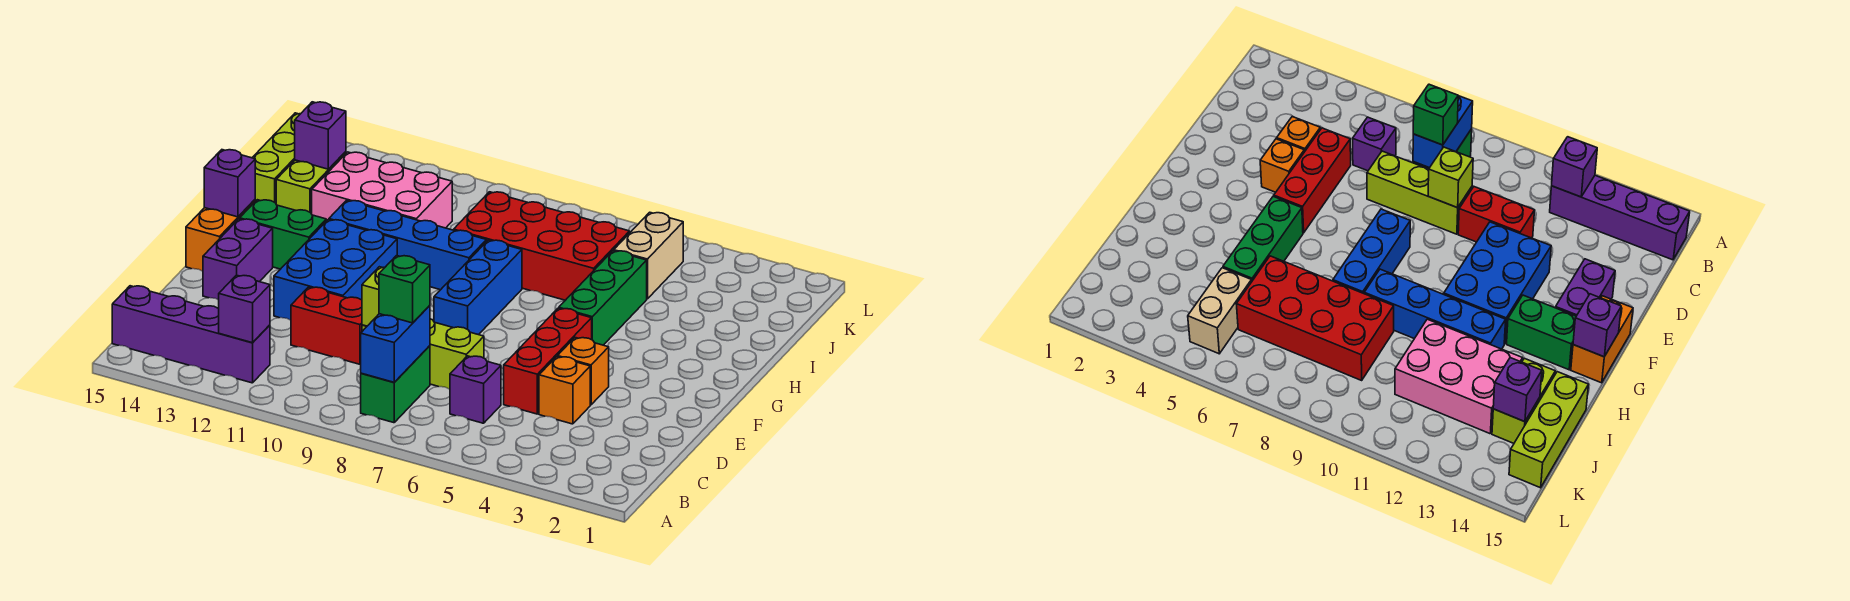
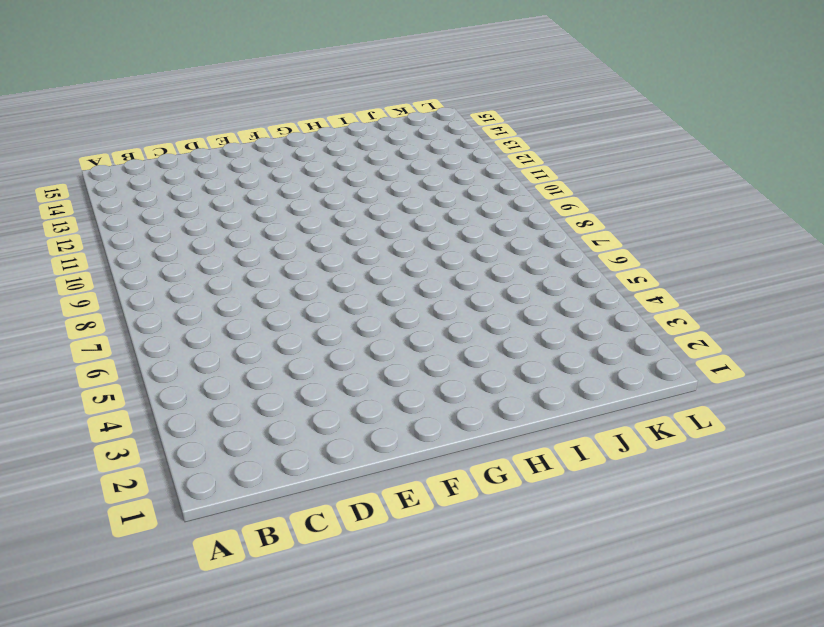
none -> green 1x2 brick [361,346,430,423]
none -> purple 1x4 brick [112,286,270,383]
none -> purple 1x1 brick [450,356,501,423]

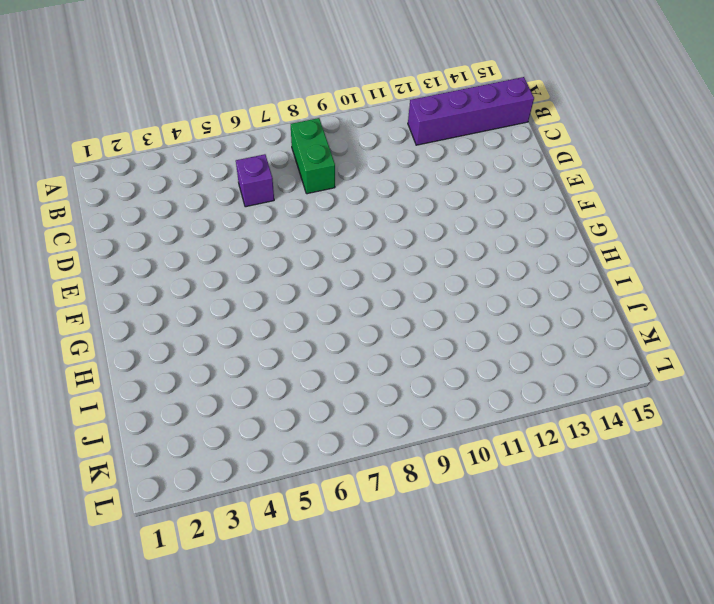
none -> orange 1x1 brick [539,357,590,424]
none -> red 1x3 brick [504,308,592,414]
none -> lime 1x3 brick [362,319,484,389]

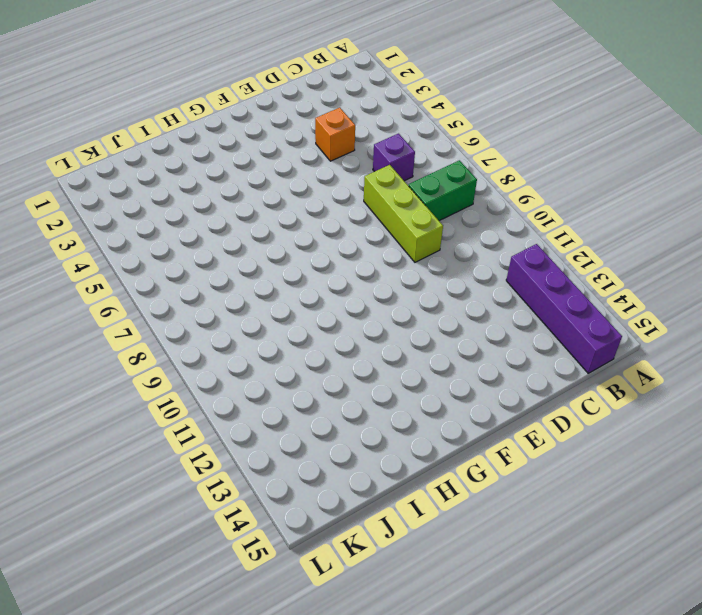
none -> red 1x3 brick [504,308,592,414]
none -> red 1x2 brick [291,287,362,364]
none -> orange 1x1 brick [557,338,609,405]

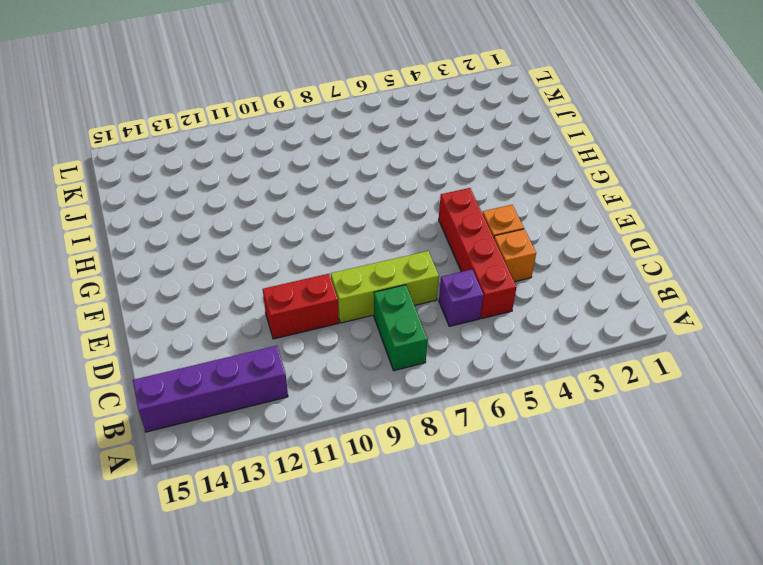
red 1x4 brick [439,188,517,318] -> red 1x3 brick [504,308,592,414]
none -> blue 2x3 brick [274,220,397,320]
none -> purple 1x2 brick [203,219,273,300]
none -> blue 1x3 brick [434,240,522,335]

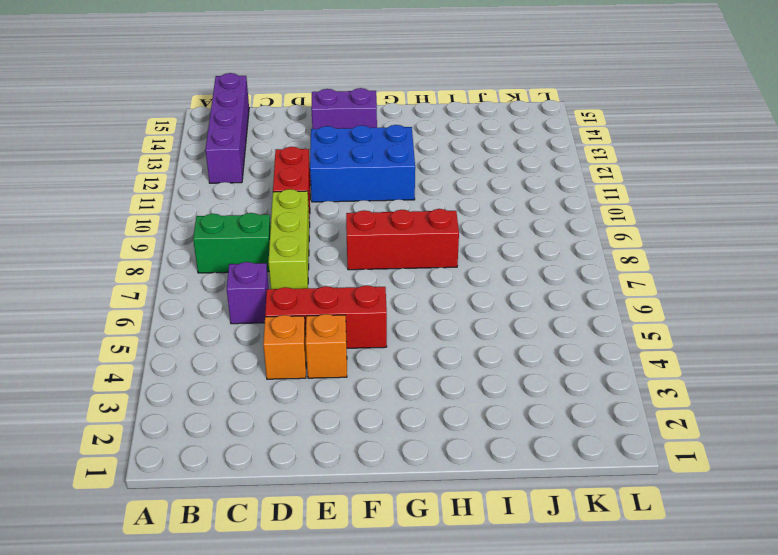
red 1x3 brick [346,209,459,270] -> blue 1x3 brick [434,240,522,335]
none -> orange 1x2 brick [186,200,255,271]
none -> green 1x3 brick [559,251,647,345]
none -> green 1x2 brick [240,200,326,269]

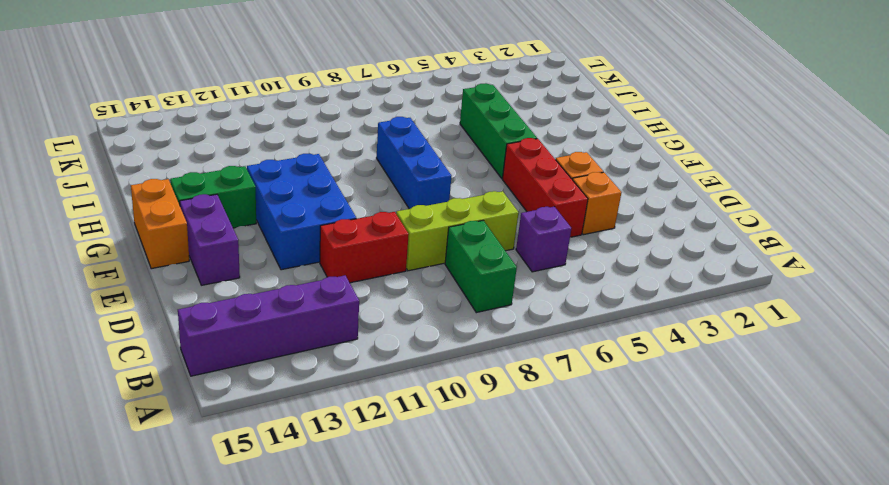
none -> blue 1x4 brick [329,200,486,290]
none -> red 2x4 brick [454,192,630,300]
none -> pink 2x3 brick [312,152,452,228]

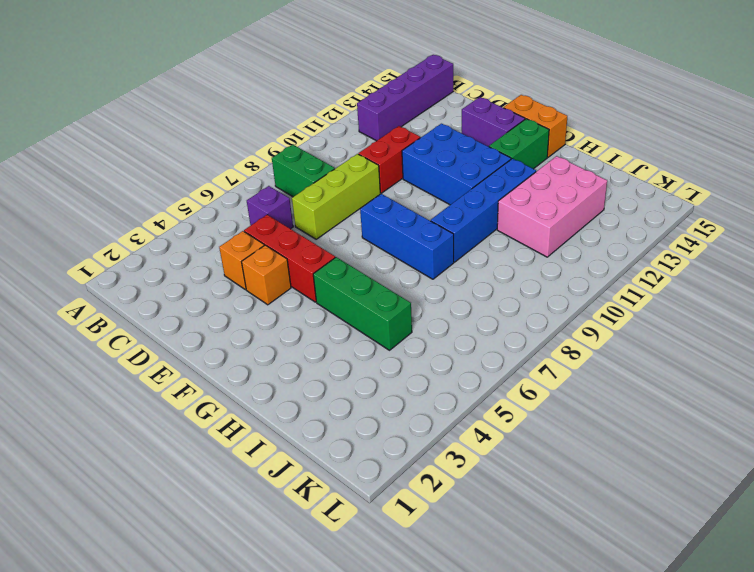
none -> red 2x4 brick [454,192,630,300]
none -> lime 1x2 brick [276,152,346,214]
none -> lime 1x3 brick [252,113,300,203]

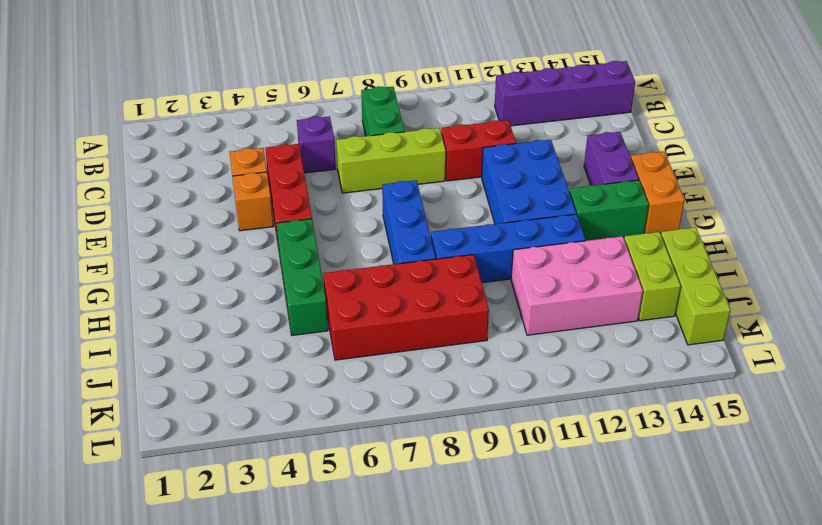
none -> tan 1x2 brick [614,212,683,299]
none -> blue 1x2 brick [361,305,430,382]
none -> purple 1x1 brick [219,275,270,343]

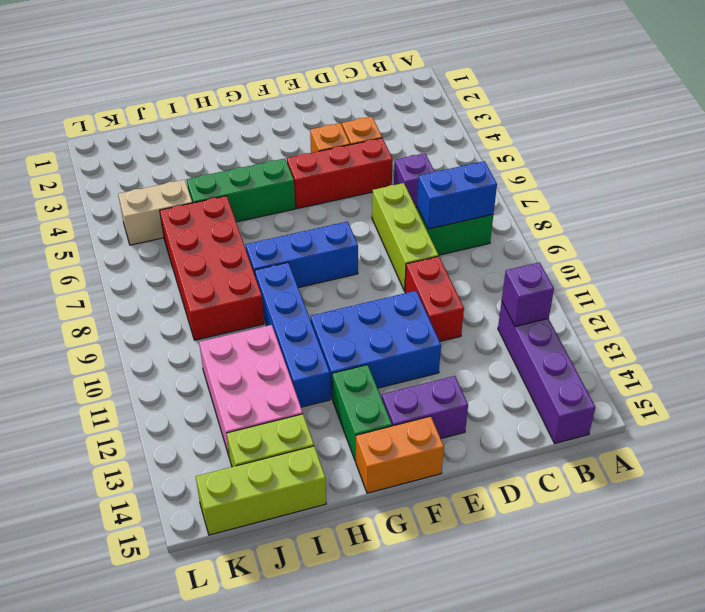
none -> lime 1x1 brick [362,267,385,326]
none -> purple 1x1 brick [204,150,255,217]
none -> purple 1x1 brick [295,102,346,169]

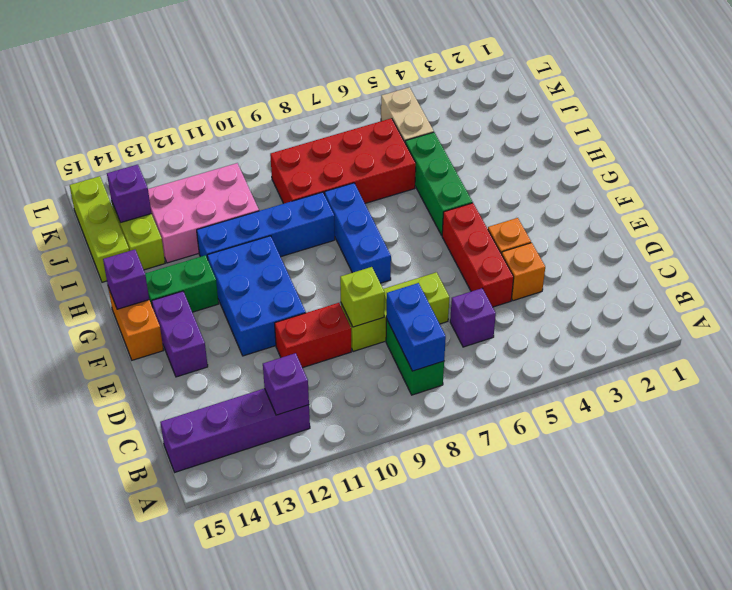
none -> green 1x1 brick [379,256,430,323]

